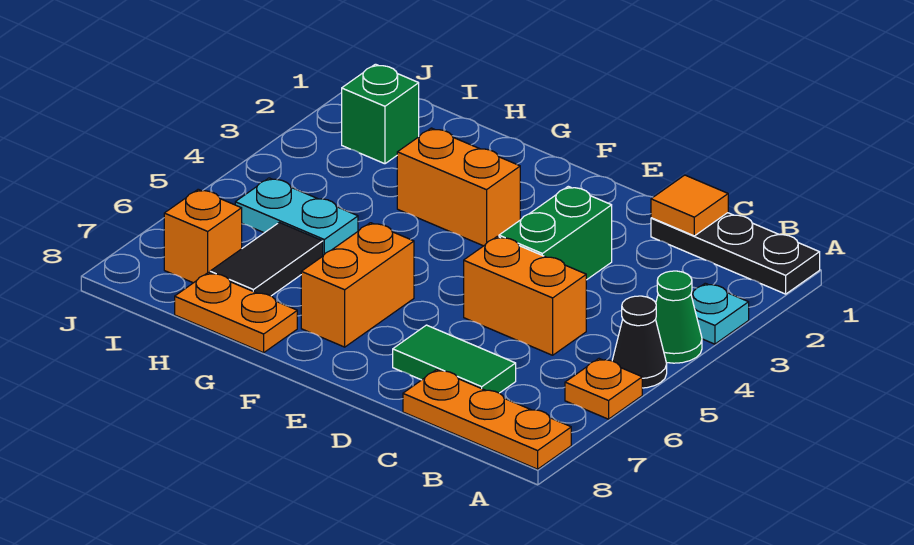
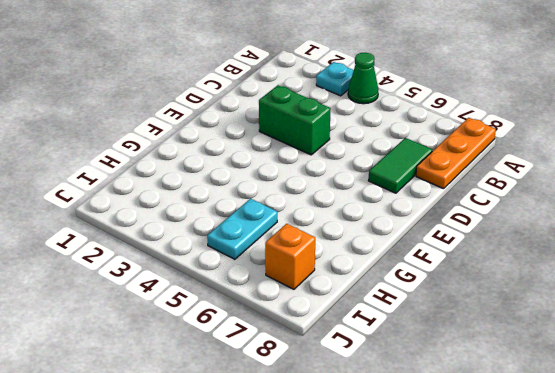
none -> black 1x3 plate [651,213,820,294]
none -> black 1x1 cone [612,296,667,388]
none -> orange 1x1 plate [565,359,642,419]

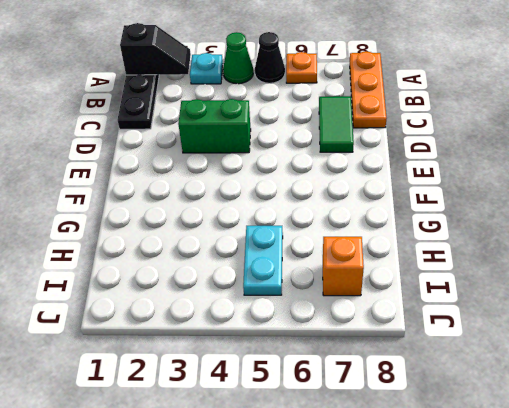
black 1x2 slope [120,23,191,75] -> none
none -> orange 1x2 brick [464,236,586,355]
none -> orange 1x2 brick [397,128,520,246]
none -> orange 1x2 brick [301,223,414,347]

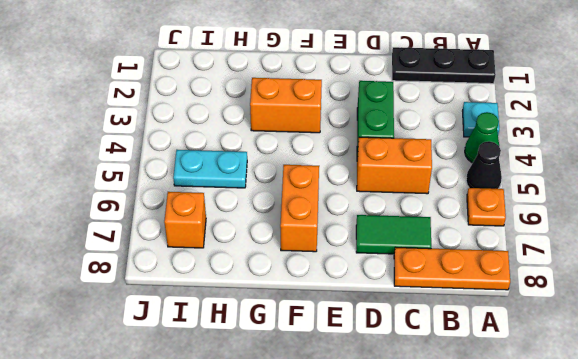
none -> orange 1x2 plate [175,273,297,353]
none -> black 1x2 tile [210,222,323,296]
none -> green 1x1 brick [342,64,419,164]

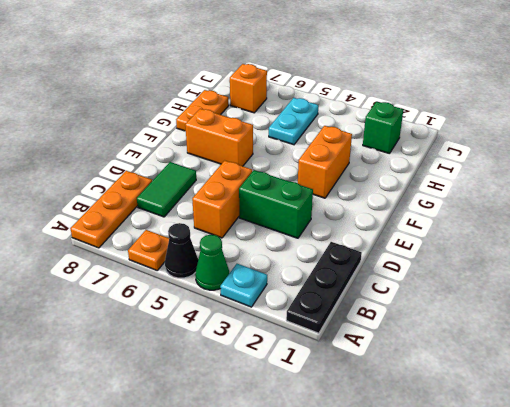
none -> black 1x2 tile [210,222,323,296]
none -> orange 1x1 tile [651,175,728,236]

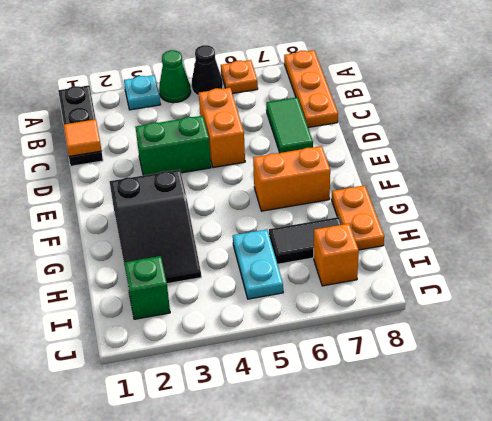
black 2x3 slope [110,170,201,284] -> orange 1x2 brick [397,128,520,246]

